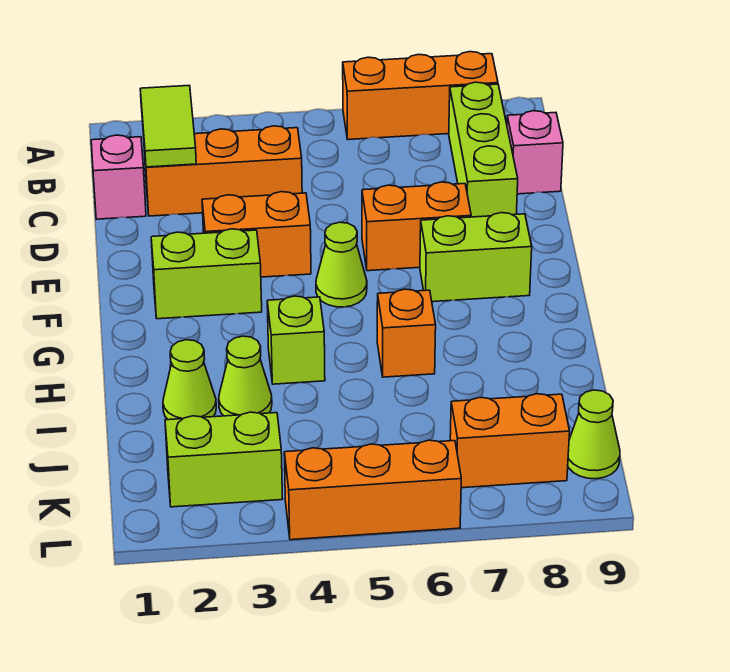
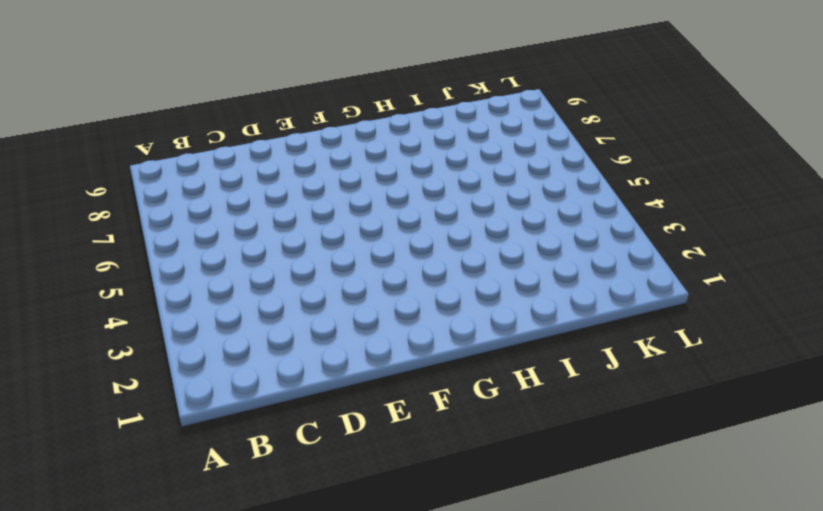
none -> orange 1x3 brick [343,52,498,140]
none -> lime 1x3 brick [449,82,518,217]
none -> pink 1x1 brick [91,135,146,219]

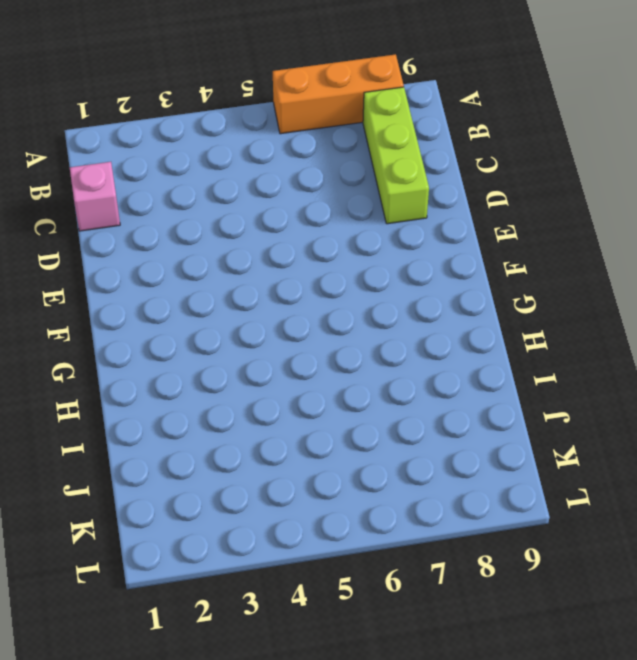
none -> orange 1x3 brick [144,126,302,216]
none -> pink 1x1 brick [507,111,563,194]
none -> orange 1x2 brick [202,192,311,277]

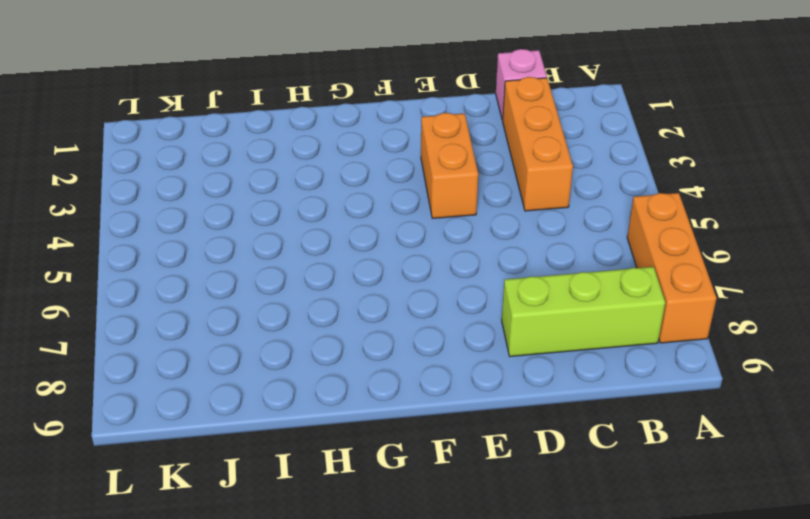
none -> pink 1x1 brick [507,111,563,194]
none -> orange 1x2 brick [362,182,471,271]
none -> lime 1x2 brick [151,229,262,319]

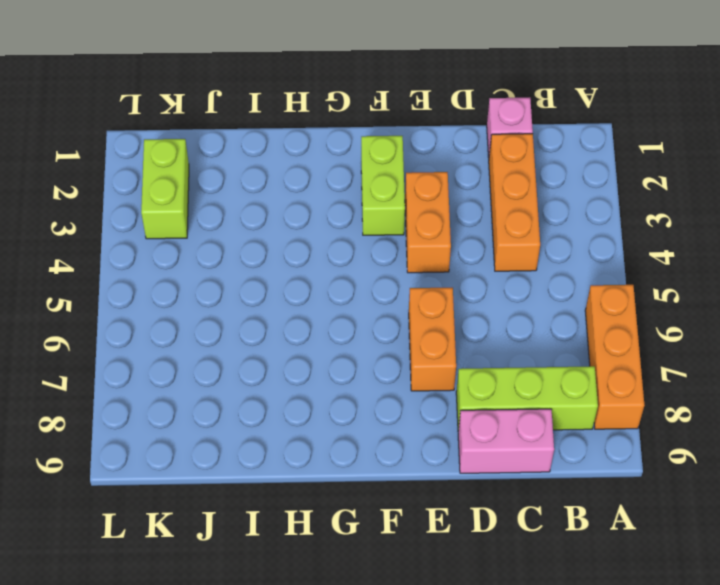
pink 1x2 brick [458,409,554,473] -> pink 1x1 brick [507,111,563,194]
none -> lime 1x1 cone [316,222,367,307]
none -> lime 1x2 brick [420,213,532,302]
none -> lime 1x1 brick [267,296,325,384]

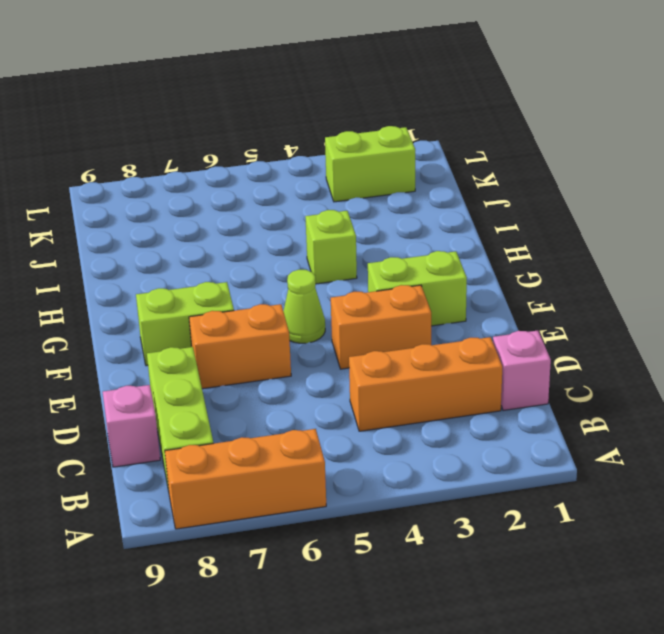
none -> orange 1x1 brick [377,289,436,377]
none -> lime 1x1 cone [163,340,216,420]
none -> lime 1x1 cone [219,336,272,416]

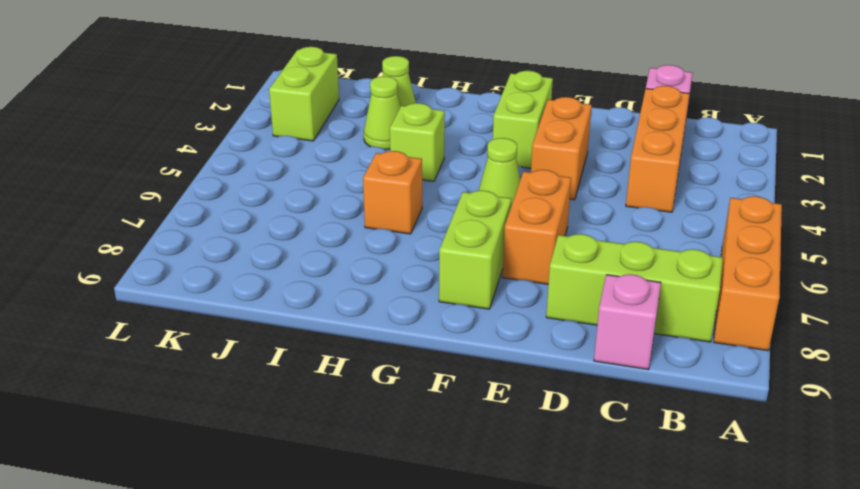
none -> orange 1x2 brick [450,394,570,488]
none -> lime 1x1 cone [568,390,620,479]
none -> orange 1x3 brick [284,440,461,540]

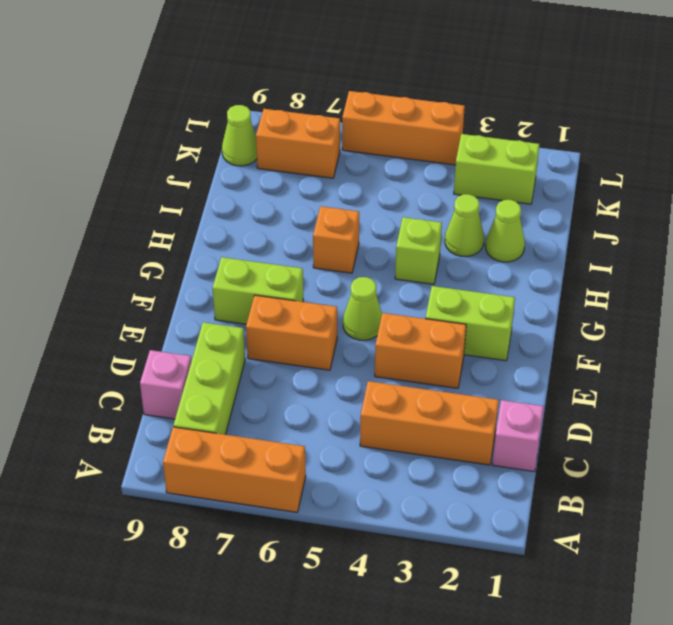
none -> lime 1x2 tile [140,86,196,167]

